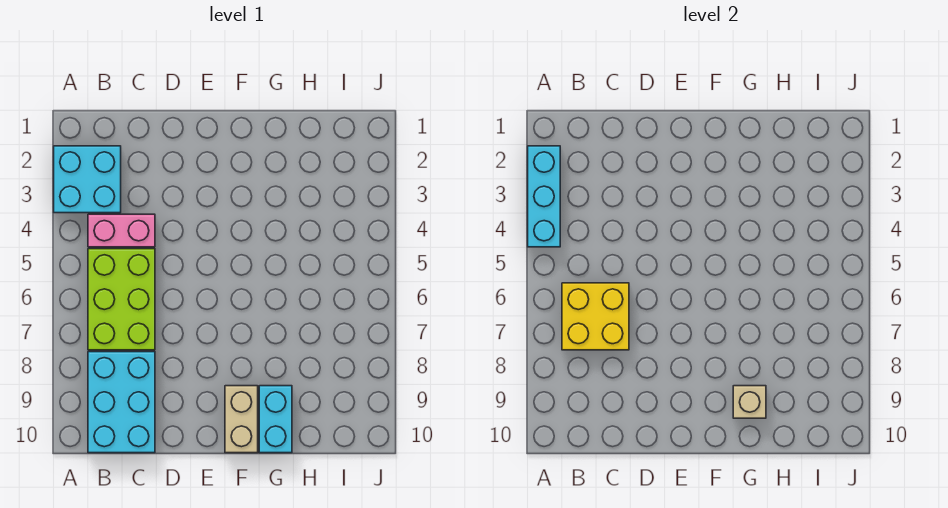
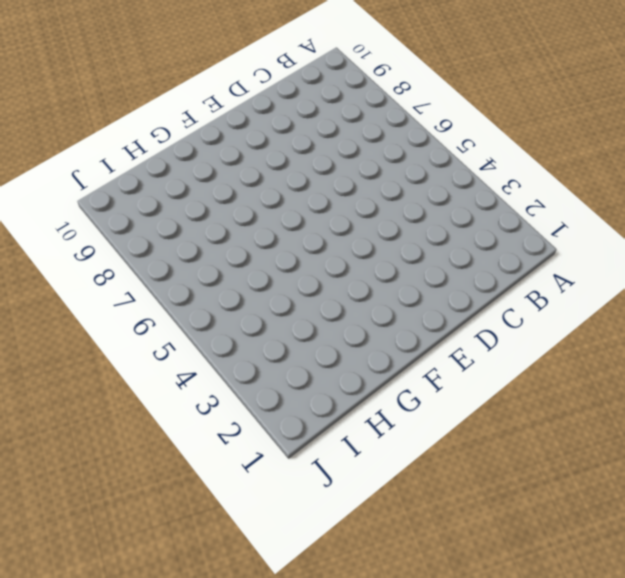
none -> cyan 2x2 brick [54,146,121,213]
none -> pink 1x2 brick [88,214,155,247]

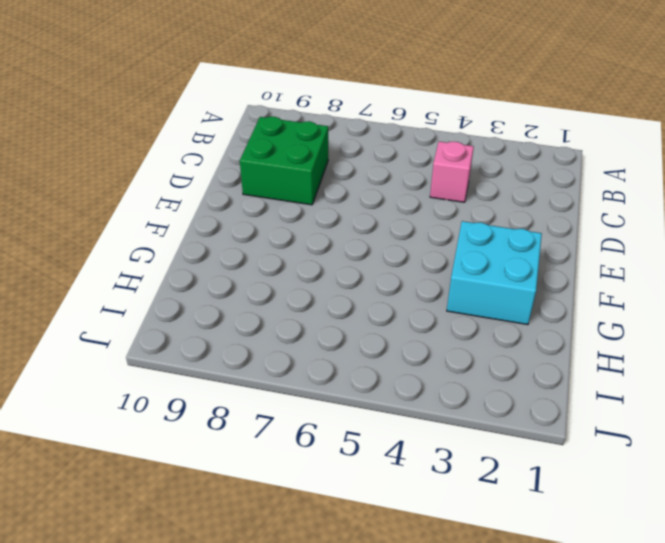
pink 1x1 brick [430,141,474,202] -> pink 1x2 brick [88,214,155,247]
green 2x2 brick [240,117,328,205] -> cyan 2x3 brick [88,352,155,453]
cyan 2x2 brick [447,221,542,325] -> cyan 2x2 brick moved to [54,146,121,213]
none -> lime 2x3 brick [88,249,155,350]
none -> tan 1x2 brick [225,386,258,453]

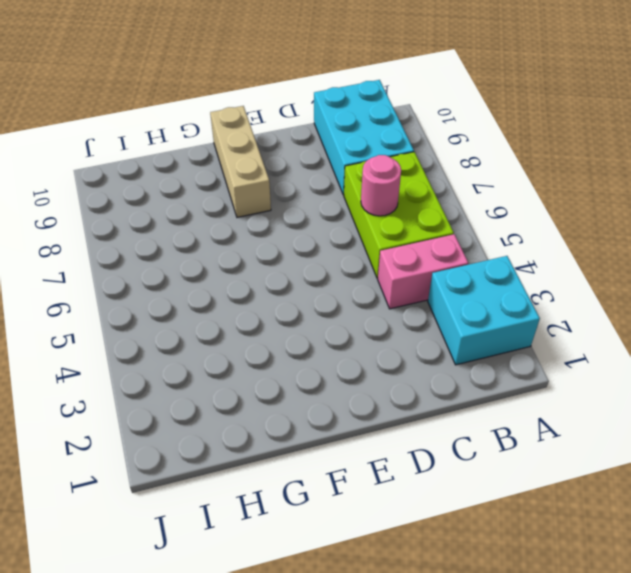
pink 1x1 round brick [361,155,401,216] -> yellow 2x2 brick [562,283,629,350]
tan 1x3 brick [210,106,271,217] -> tan 1x2 brick [225,386,258,453]
none -> cyan 1x2 brick [259,386,292,453]
none -> cyan 1x3 brick [528,146,560,247]

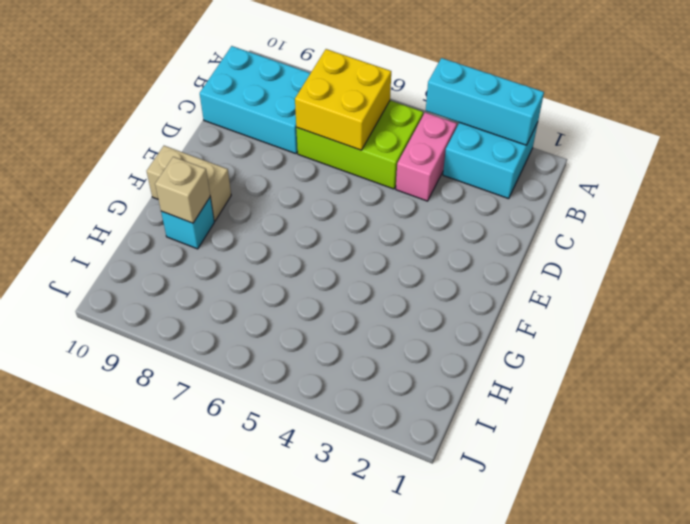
cyan 1x1 brick [161,197,214,249] -> cyan 1x2 brick [259,386,292,453]

